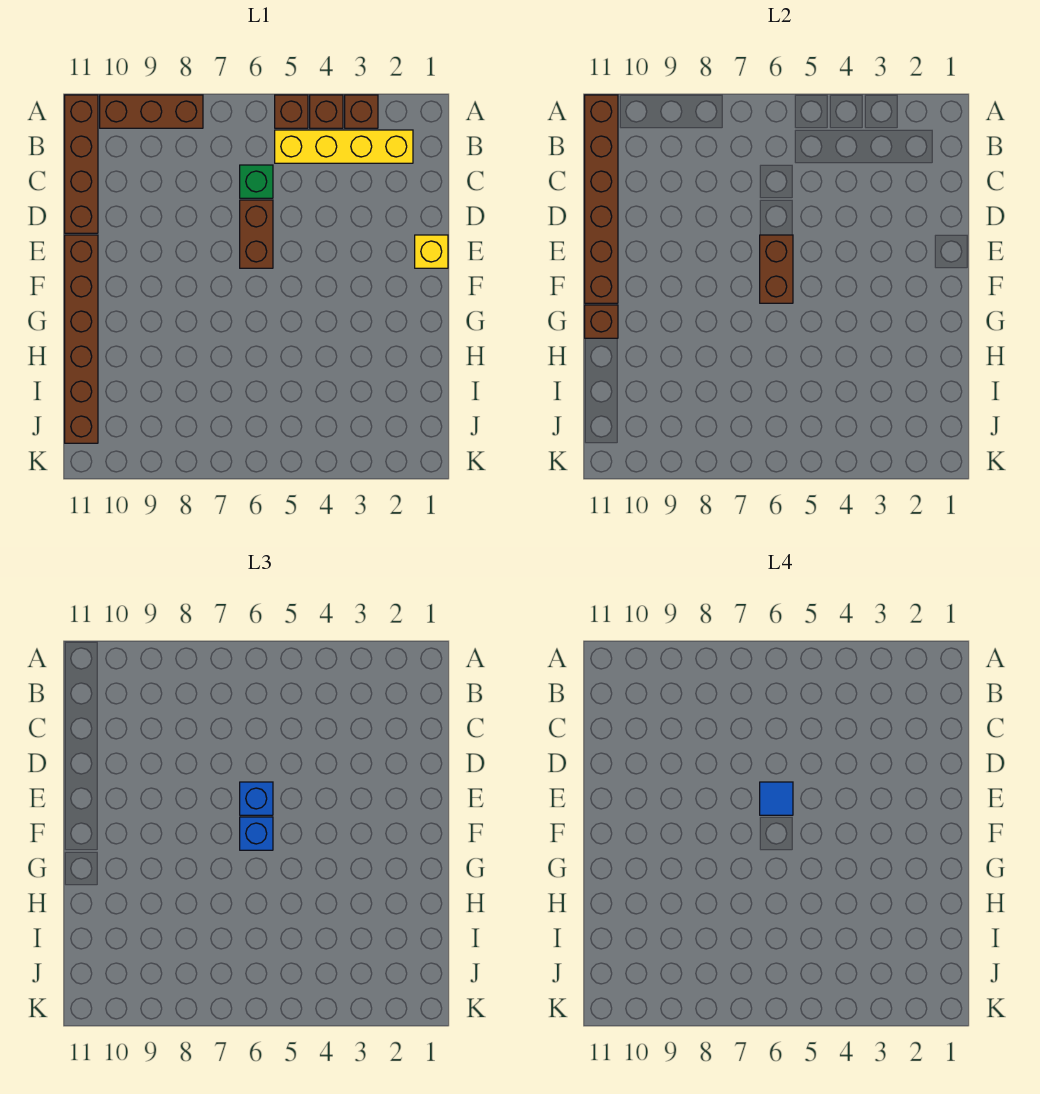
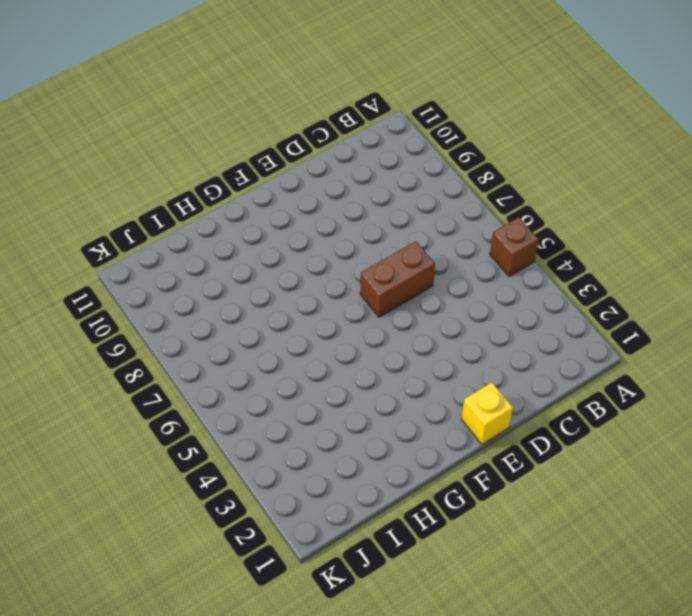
none -> brown 1x1 brick [345,95,378,128]
none -> brown 1x1 brick [310,95,343,128]
none -> brown 1x3 brick [100,95,203,128]

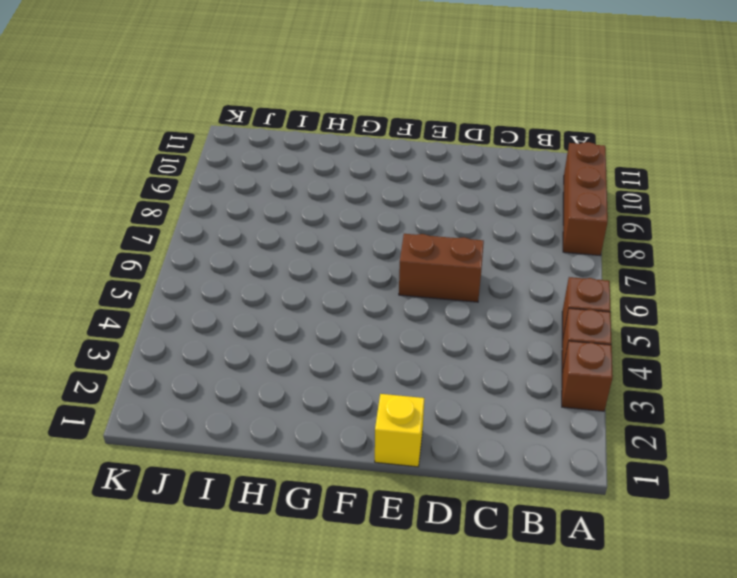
none -> brown 1x4 brick [65,95,98,233]
none -> yellow 1x4 brick [275,130,413,163]
none -> green 1x1 brick [240,165,273,198]

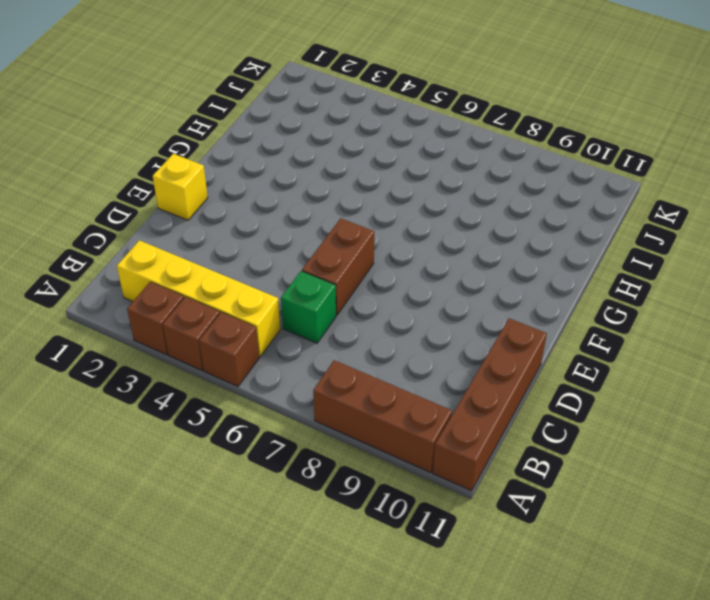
none -> brown 1x6 brick [65,235,98,443]
none -> brown 1x6 brick [585,95,618,303]
none -> brown 1x2 brick [760,235,793,303]

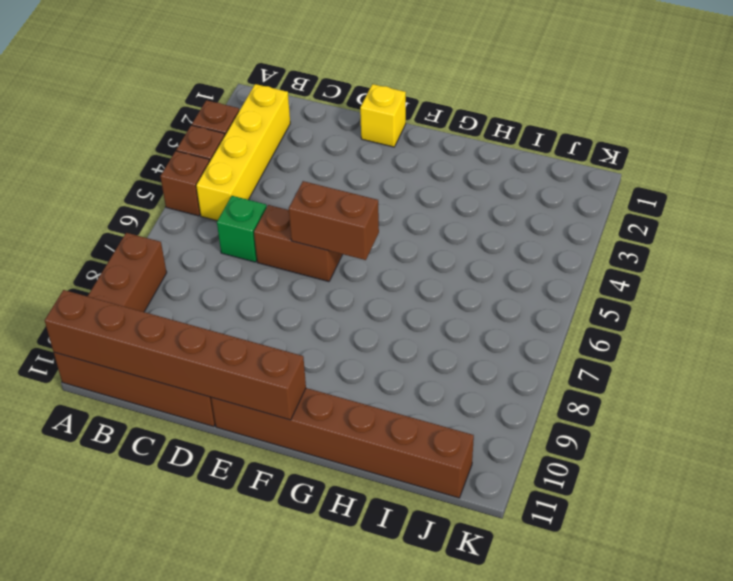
none -> brown 1x1 brick [585,305,618,338]
none -> blue 1x1 brick [240,782,273,815]
none -> blue 1x1 brick [240,817,273,850]

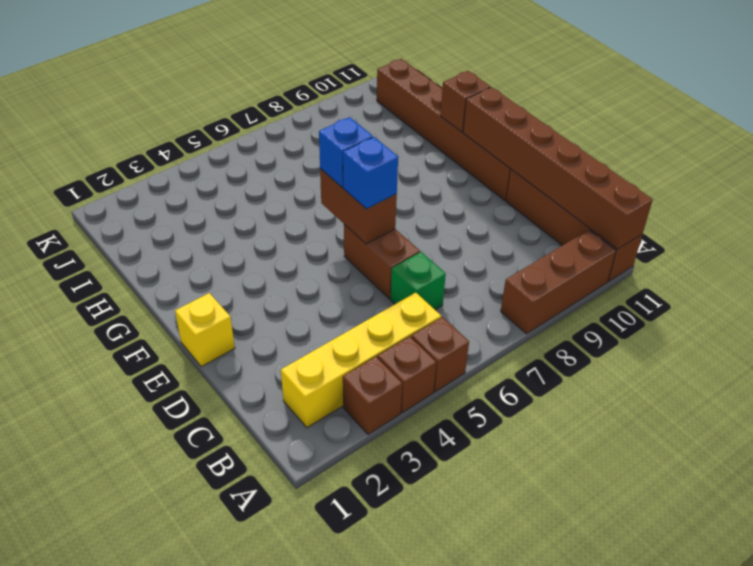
none -> blue 1x1 tile [760,782,793,815]

